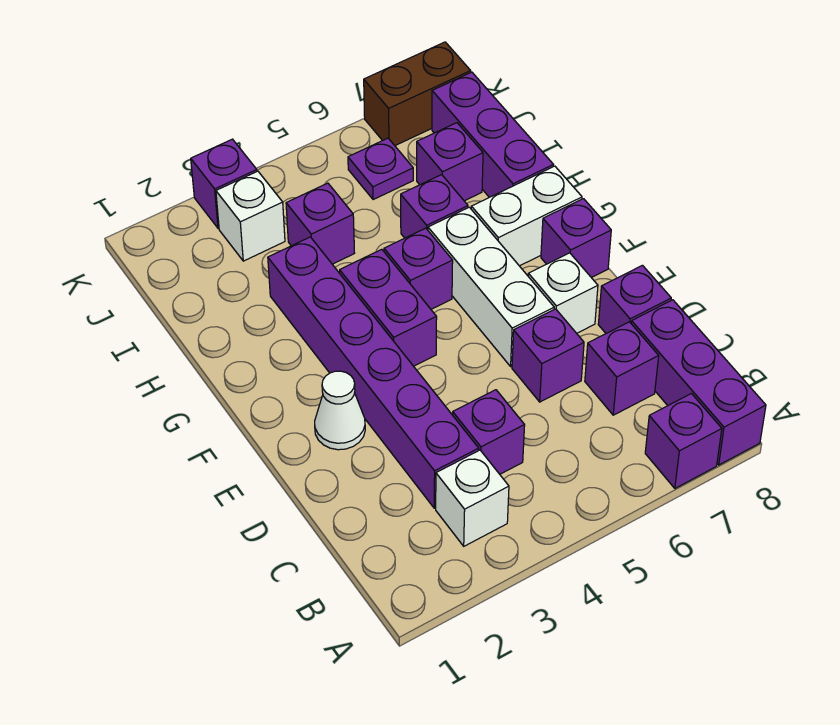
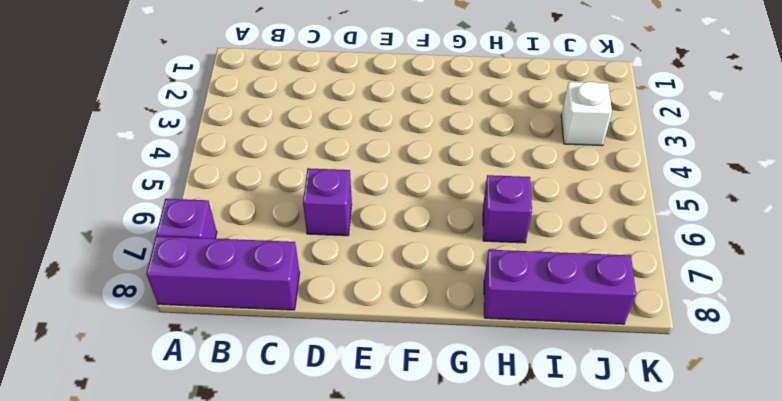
none -> white 1x1 brick [436,450,509,546]
none -> purple 1x6 brick [268,237,479,508]
none -> purple 1x1 brick [453,390,525,474]

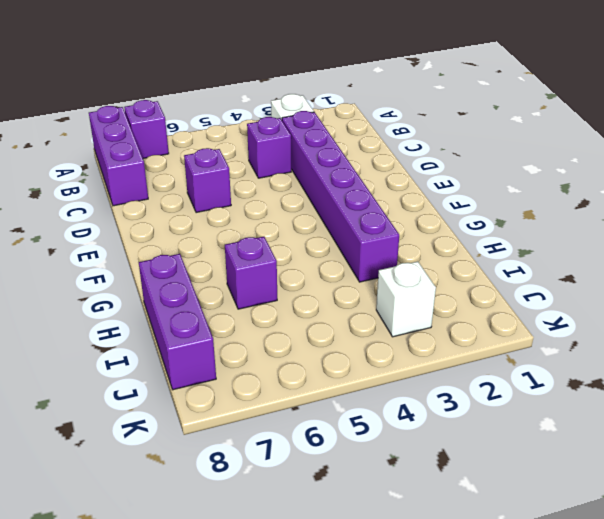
none -> purple 1x1 brick [585,322,659,415]
none -> purple 1x1 brick [598,265,671,333]
none -> white 1x1 cone [315,371,365,450]

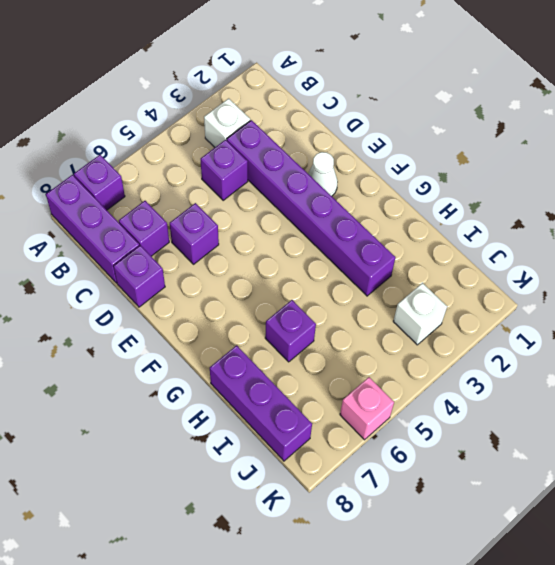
pink 1x1 brick [340,377,394,440] -> none
none -> white 1x3 brick [428,207,554,366]
none -> white 1x1 brick [528,253,598,333]
none -> purple 1x2 brick [340,249,437,366]

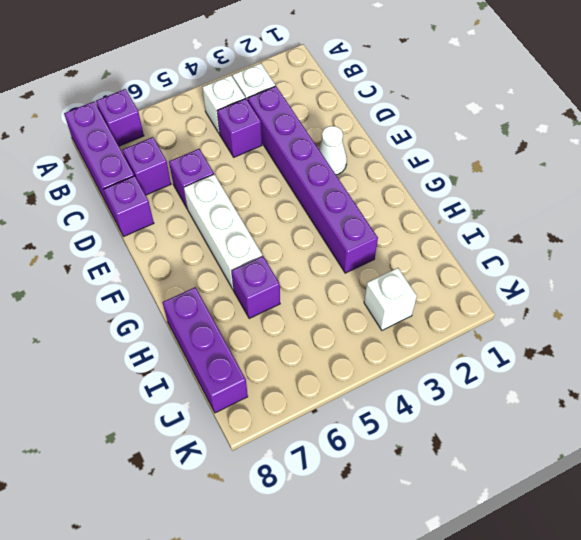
white 1x1 brick [203,75,245,134] -> white 1x1 brick moved to [528,253,598,333]
none -> purple 1x2 brick [340,249,437,366]
none -> purple 1x1 brick [541,199,611,278]
none -> purple 1x1 brick [384,228,453,309]

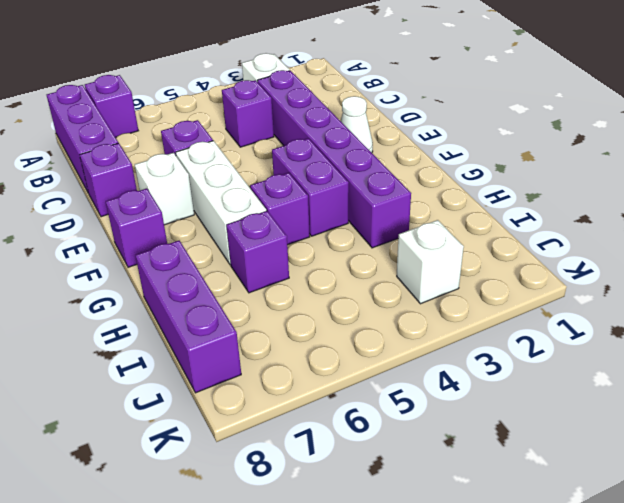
none -> purple 1x1 brick [585,322,659,415]
none -> white 1x2 brick [471,166,582,266]
none -> purple 1x1 brick [286,183,354,264]

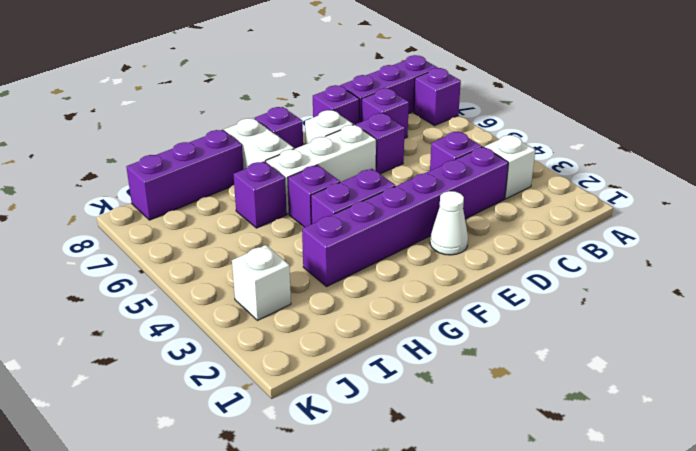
none -> purple 1x1 brick [286,183,354,264]
none -> purple 1x1 brick [417,123,483,201]
none -> purple 1x1 plate [348,138,413,200]

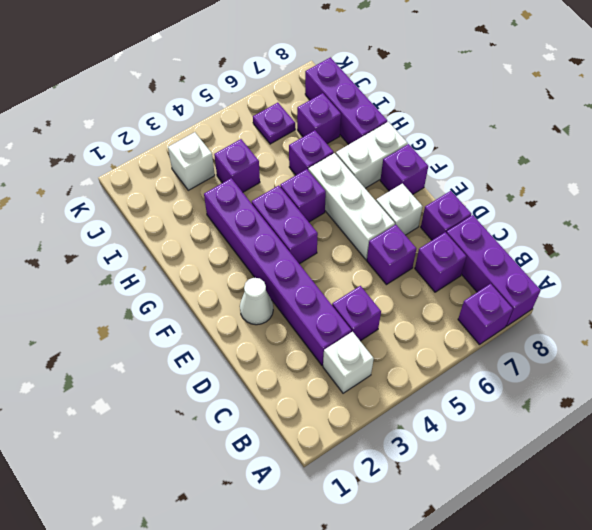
none -> purple 1x1 brick [191,139,257,228]
none -> brown 1x2 brick [364,42,471,145]

